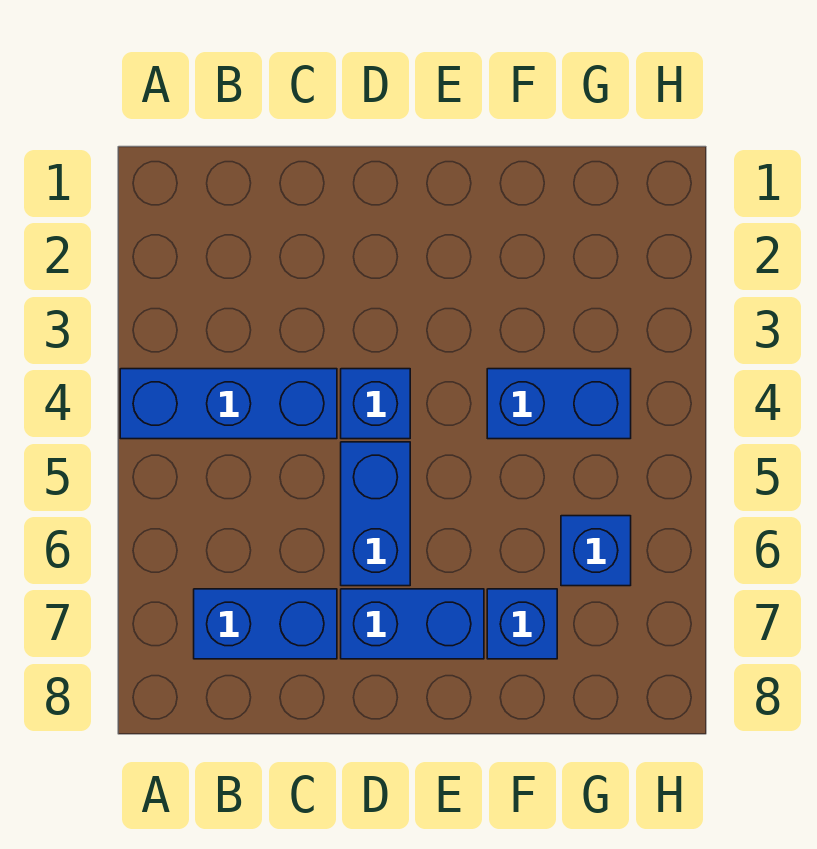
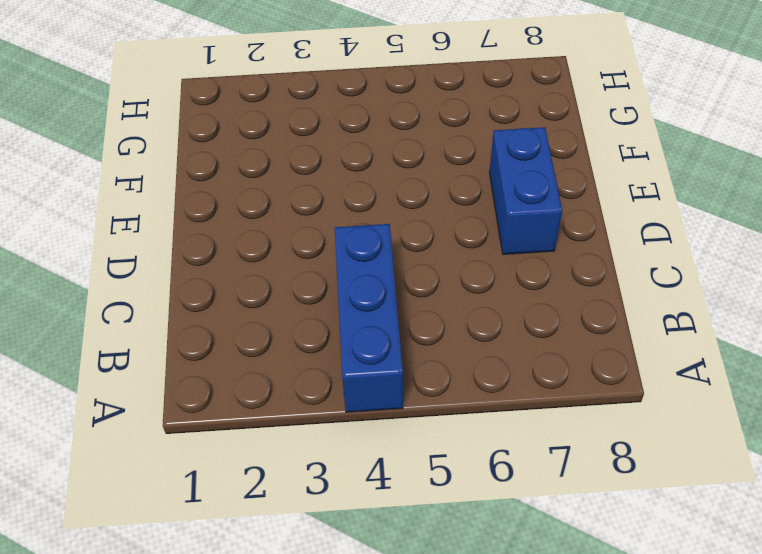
none -> blue 1x2 brick [194,589,337,659]
none -> blue 1x1 brick [341,369,410,439]

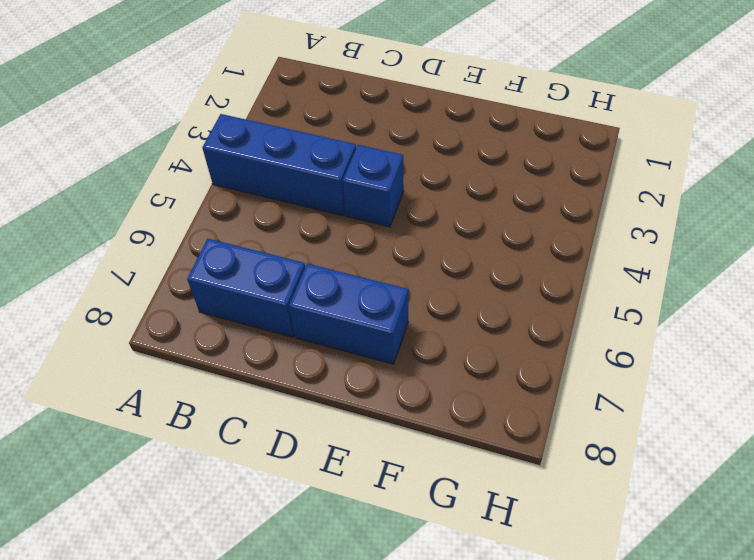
none -> blue 1x2 brick [341,442,410,586]
none -> blue 1x2 brick [487,369,631,439]

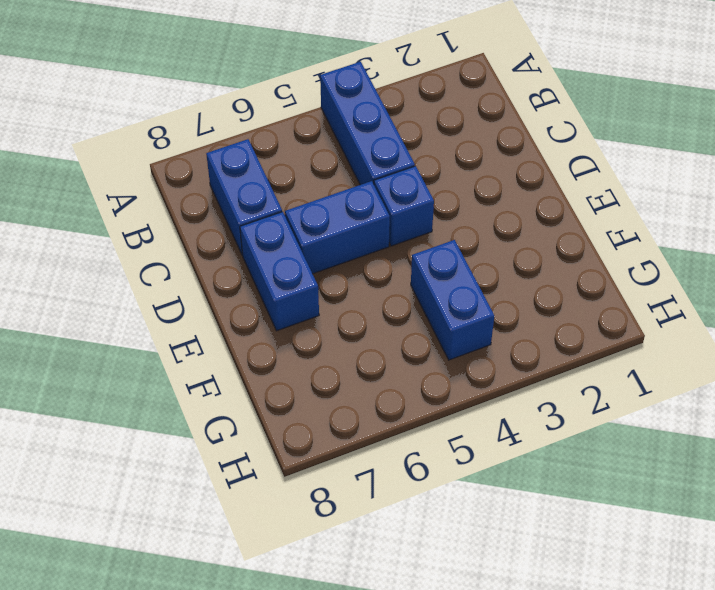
none -> blue 1x1 brick [487,589,557,659]
none -> blue 1x1 brick [561,516,631,586]

